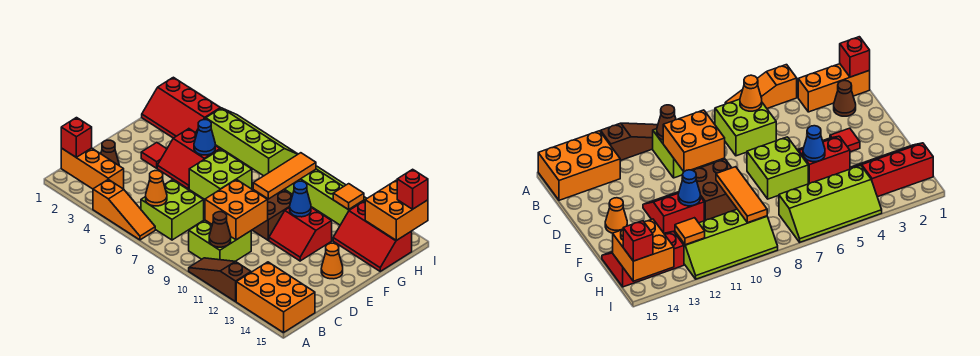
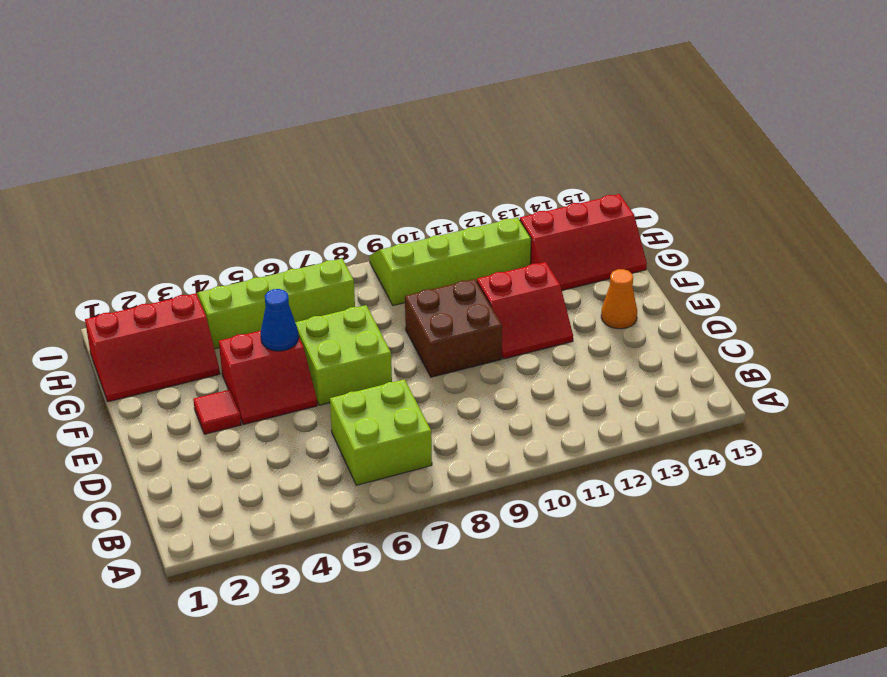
none -> orange 1x3 slope [93,179,155,240]
none -> brown 1x3 slope [189,258,251,302]
none -> orange 2x3 brick [236,262,315,333]

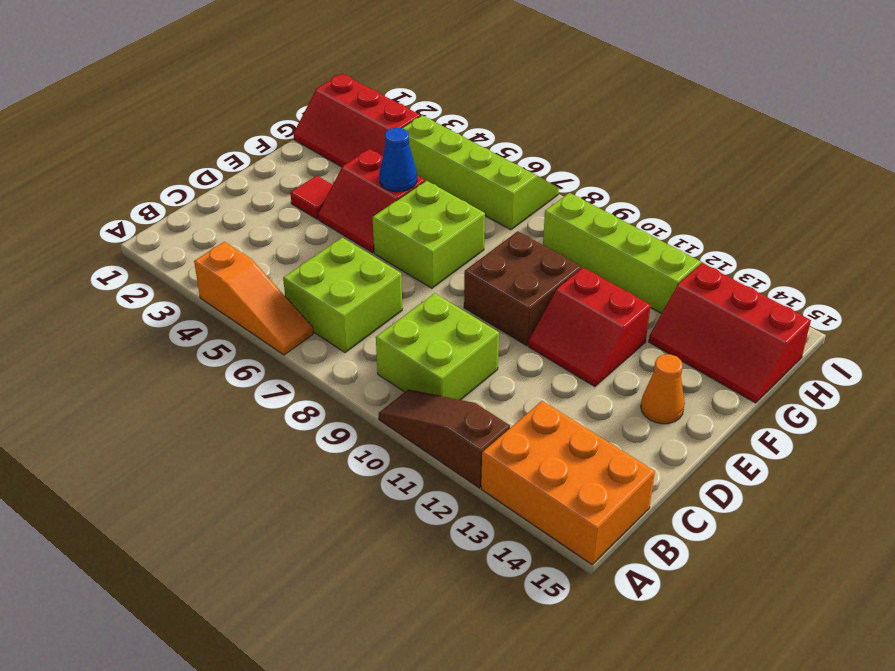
none -> orange 1x3 brick [61,148,124,189]
none -> brown 1x1 cone [101,140,119,165]
none -> red 1x1 brick [61,118,92,157]

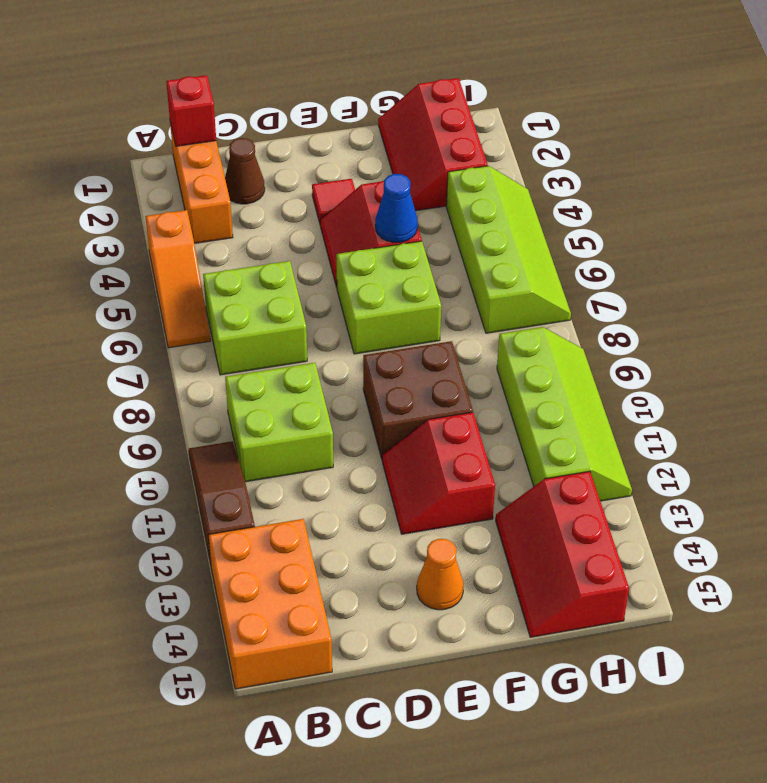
none -> orange 1x1 cone [146,171,167,206]
none -> brown 1x1 cone [209,212,231,247]
none -> orange 2x2 brick [205,179,268,240]

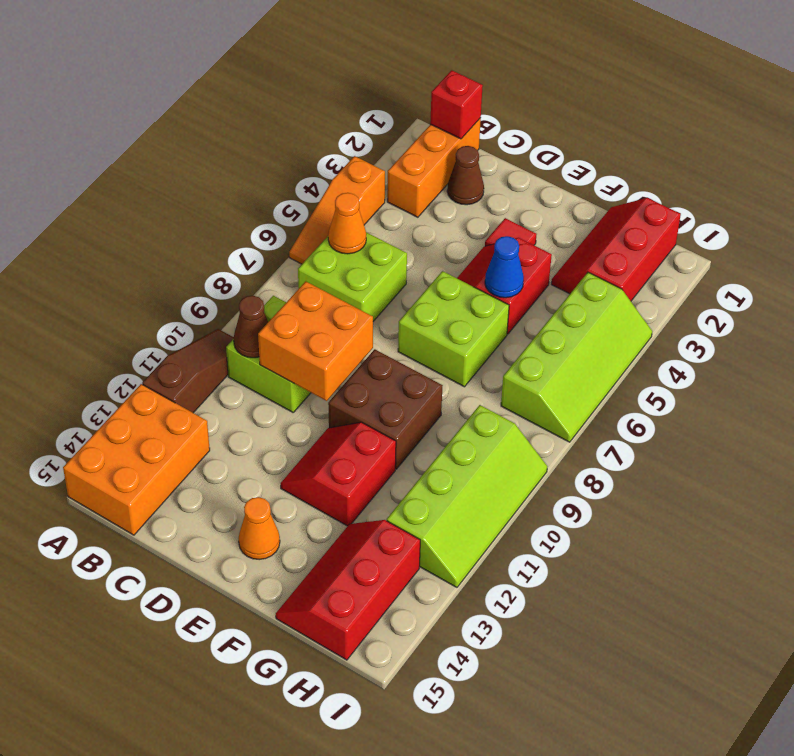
none -> orange 1x3 tile [253,153,316,199]
none -> blue 1x1 cone [290,181,311,217]
none -> orange 1x1 tile [333,184,364,210]

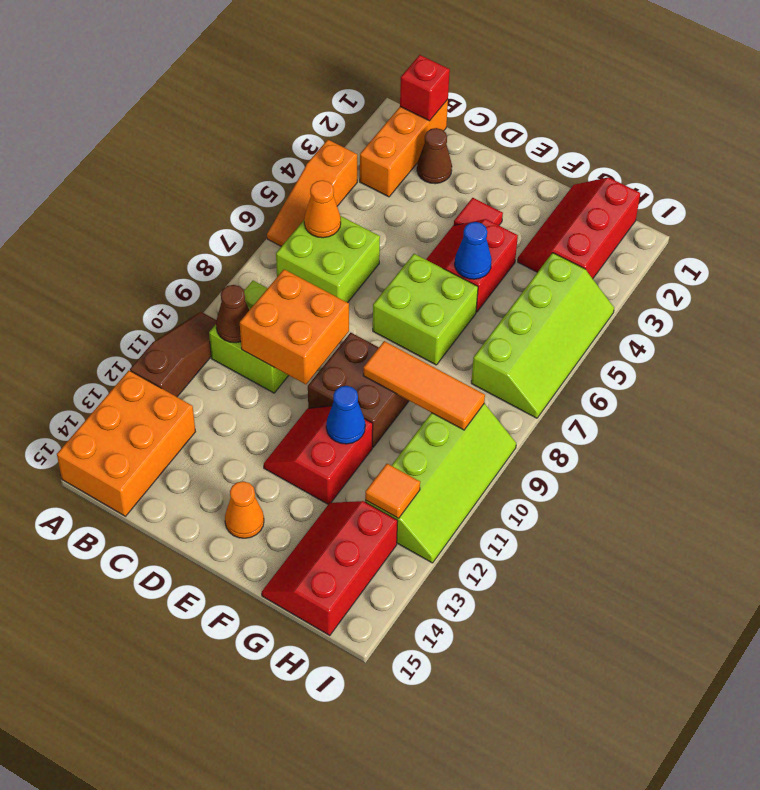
none -> orange 2x2 brick [365,180,428,241]
none -> red 1x1 brick [397,169,428,209]

